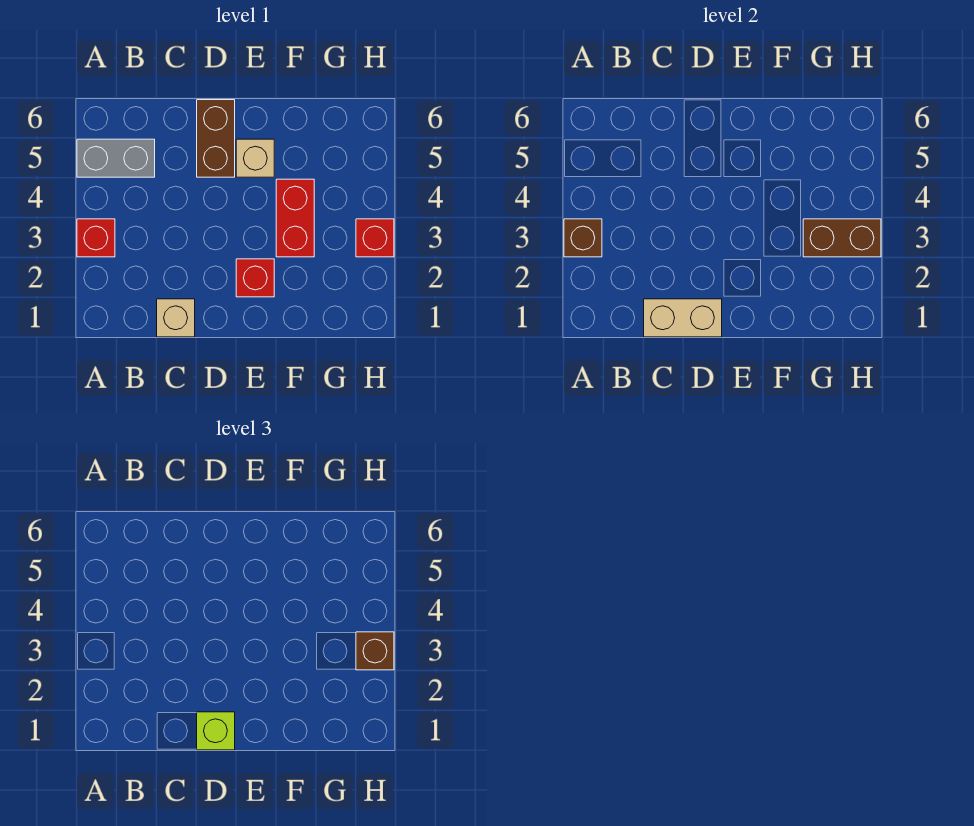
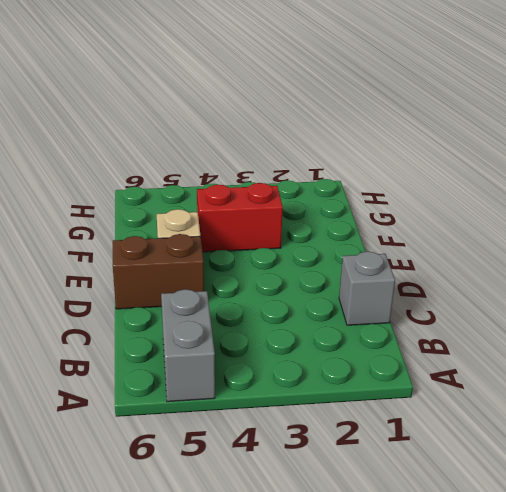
grey 1x1 brick [339,252,395,325] -> tan 1x1 brick [157,299,195,337]
none -> red 1x1 brick [77,219,115,257]
none -> red 1x1 brick [236,259,274,297]
none -> red 1x1 brick [356,219,394,257]

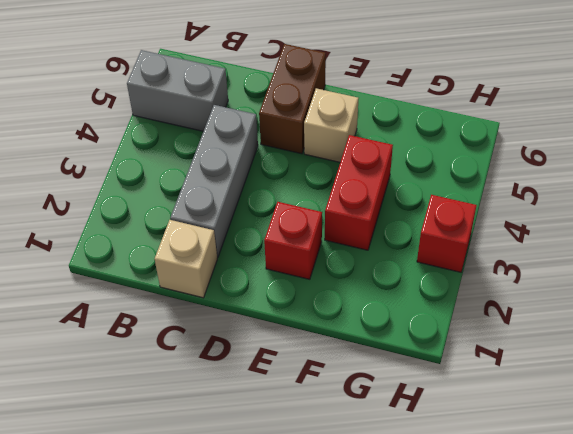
grey 1x3 brick [170,105,258,257] -> none
none -> red 1x1 brick [77,219,115,257]
none -> brown 1x1 brick [564,219,602,257]
none -> tan 1x2 brick [644,299,722,337]

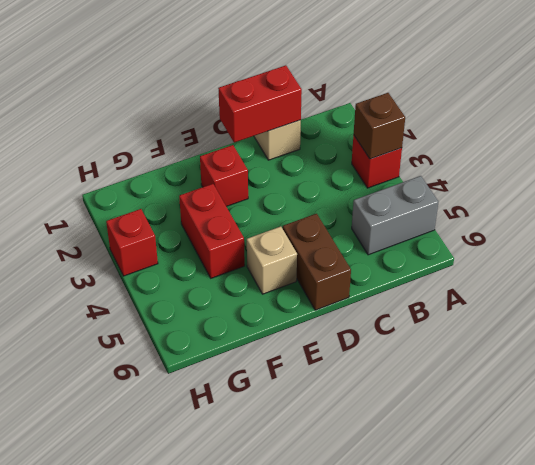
red 1x2 brick [218,65,302,143] -> tan 1x2 brick [644,299,722,337]
none -> brown 1x2 brick [803,219,881,257]
none -> lime 1x1 brick [197,712,235,750]
none -> brown 1x1 brick [356,632,394,670]

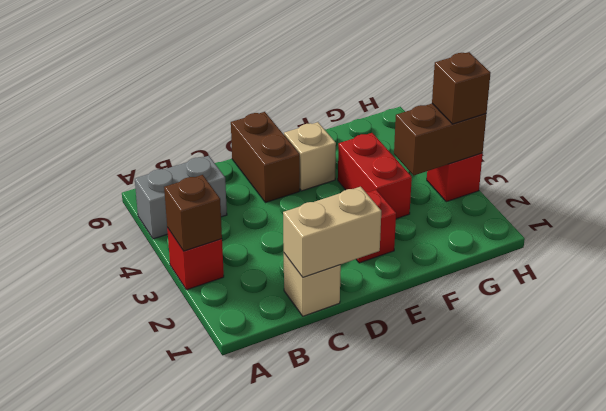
none -> lime 1x1 brick [197,712,235,750]

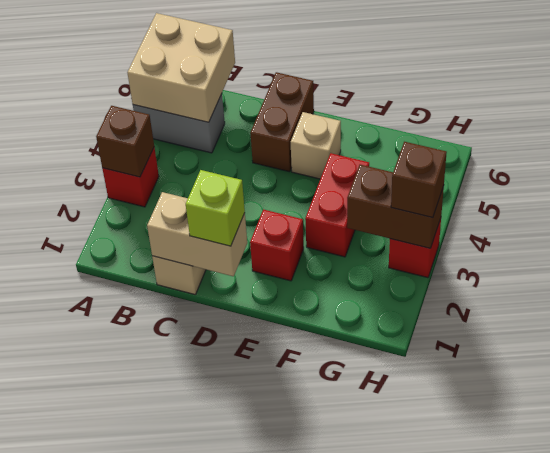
tan 2x2 brick [127,13,235,122] -> none

